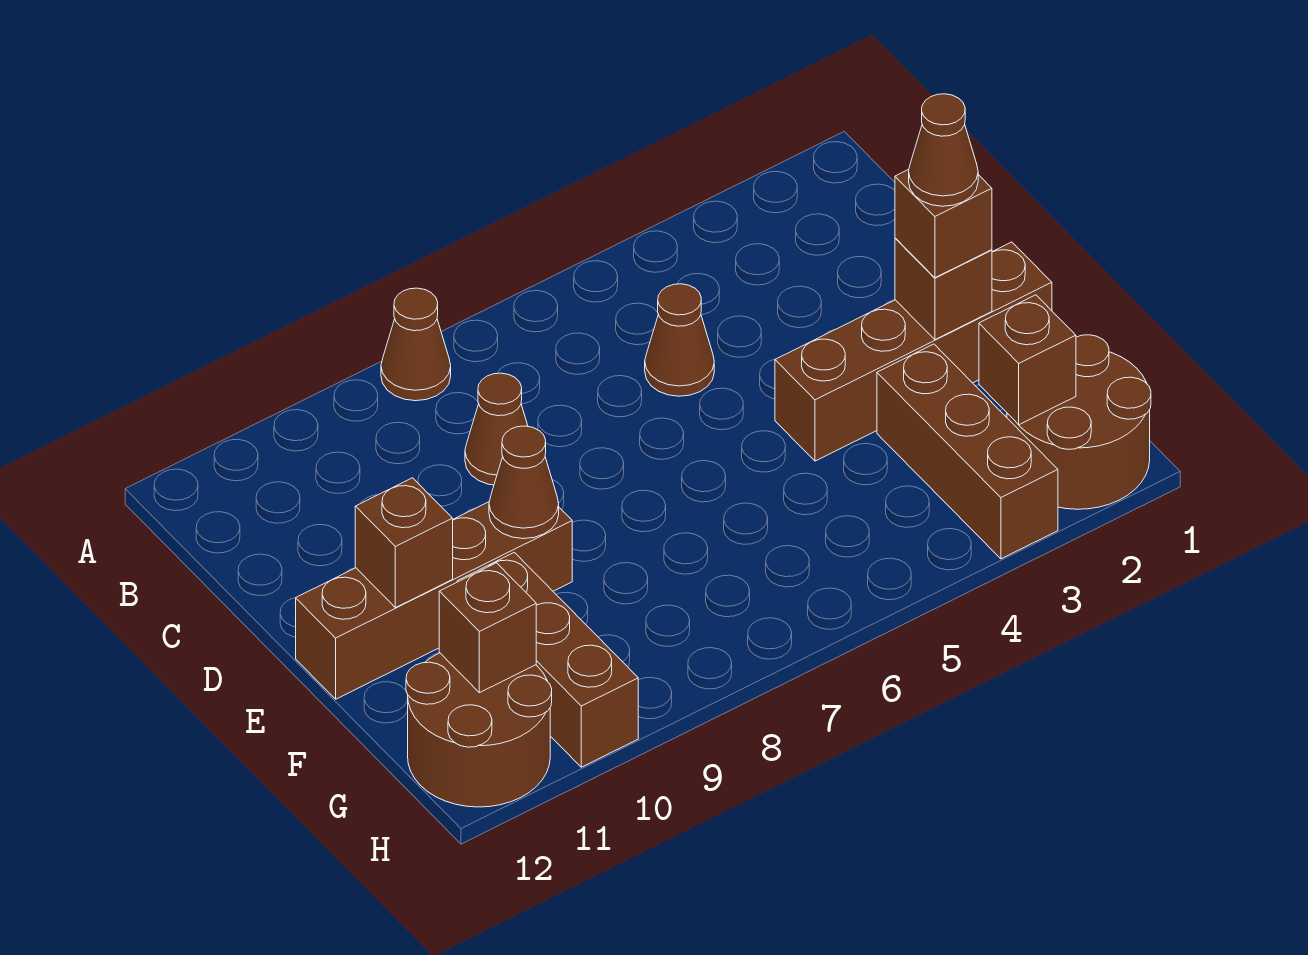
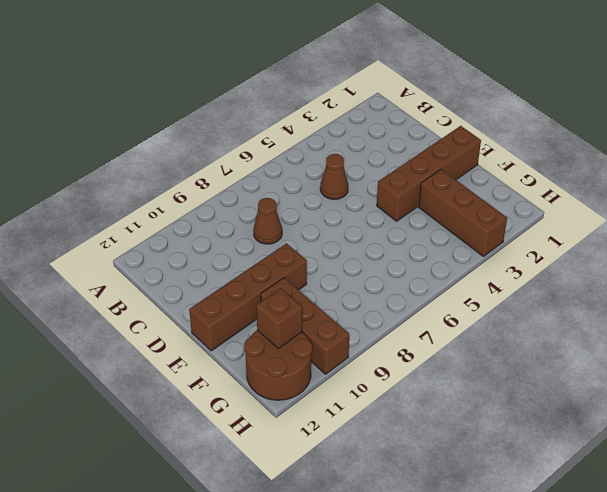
none -> brown 1x1 cone [381,288,451,401]
none -> brown 2x2 round brick [1007,335,1151,509]
none -> brown 1x1 brick [895,238,992,340]

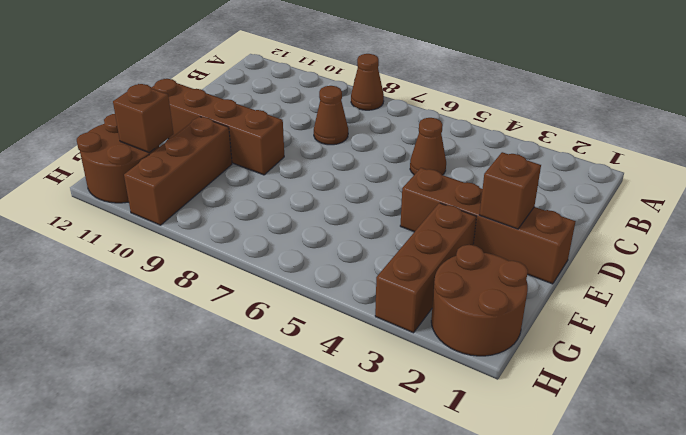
none -> brown 1x1 cone [489,426,559,539]
none -> brown 1x1 brick [355,478,453,608]
none -> brown 1x1 brick [979,295,1076,425]

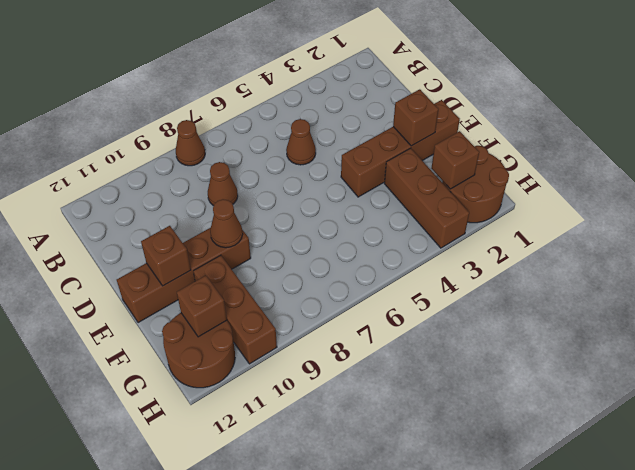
none -> brown 1x1 brick [895,169,992,278]
none -> brown 1x1 cone [909,94,978,206]

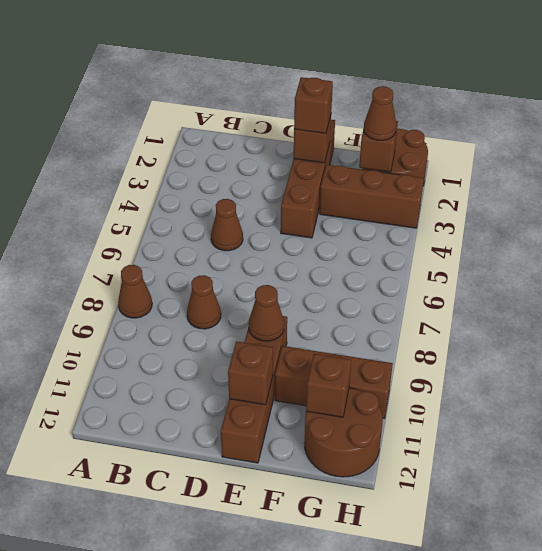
brown 1x1 cone [364,86,396,140] -> brown 1x1 cone moved to [909,94,978,206]

